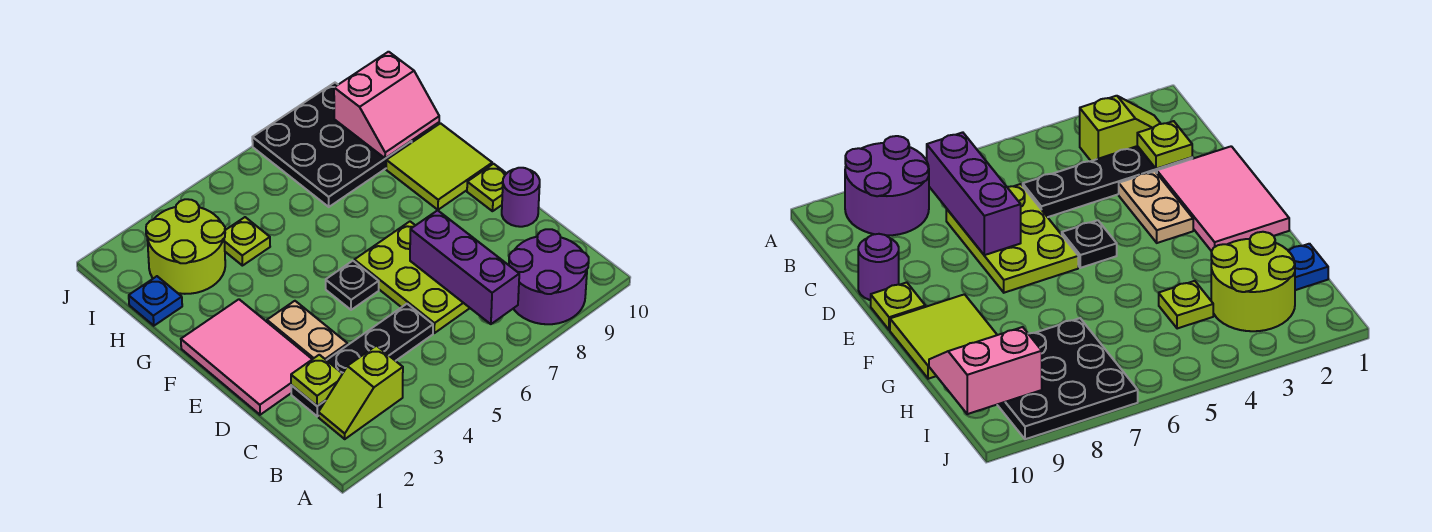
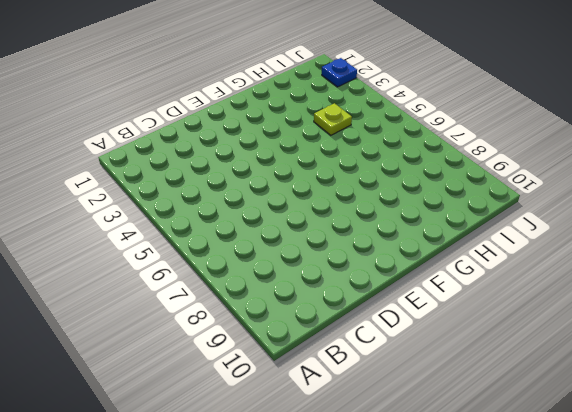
blue 1x1 plate [322,58,357,87] -> blue 1x1 plate moved to [129,276,182,326]
none -> purple 2x2 round brick [509,229,589,324]
none -> lime 1x2 slope [319,346,403,439]
none -> black 1x4 plate [291,304,433,416]

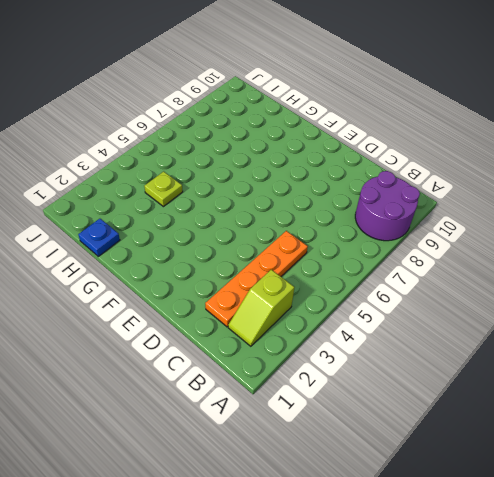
orange 1x4 plate [205,231,308,327] -> black 1x4 plate [291,304,433,416]
none -> lime 2x3 plate [354,222,469,333]
none -> pink 2x3 tile [181,299,312,415]
none -> tan 1x2 plate [267,301,348,360]

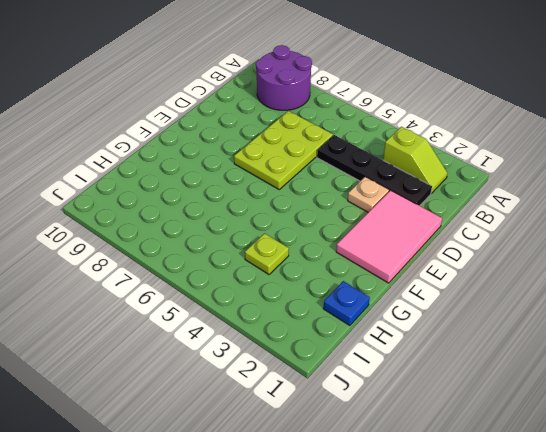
tan 1x1 plate [348,177,389,212] -> tan 1x2 plate [267,301,348,360]
none -> purple 1x1 round brick [502,168,540,227]
none -> black 1x1 plate [326,261,379,310]
none -> lime 1x1 plate [467,164,507,211]

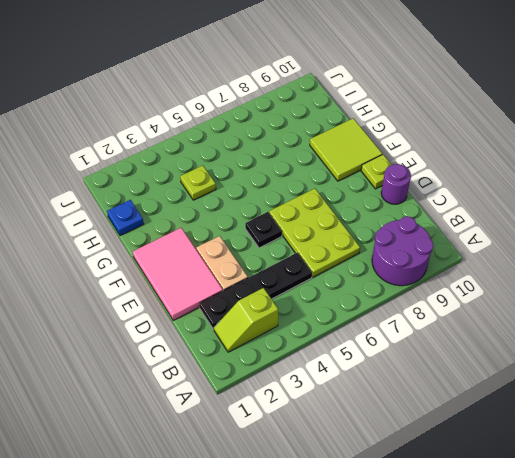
none -> lime 2x2 round brick [146,199,225,294]
none -> black 3x3 plate [252,83,412,207]
none -> purple 1x3 brick [410,210,519,324]

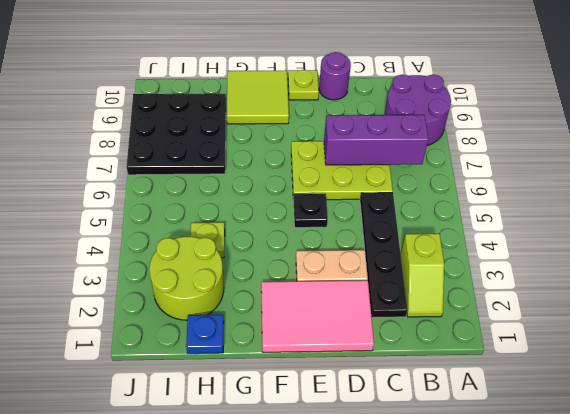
none -> lime 1x1 plate [291,355,343,406]
none -> pink 2x2 slope [334,52,439,158]

